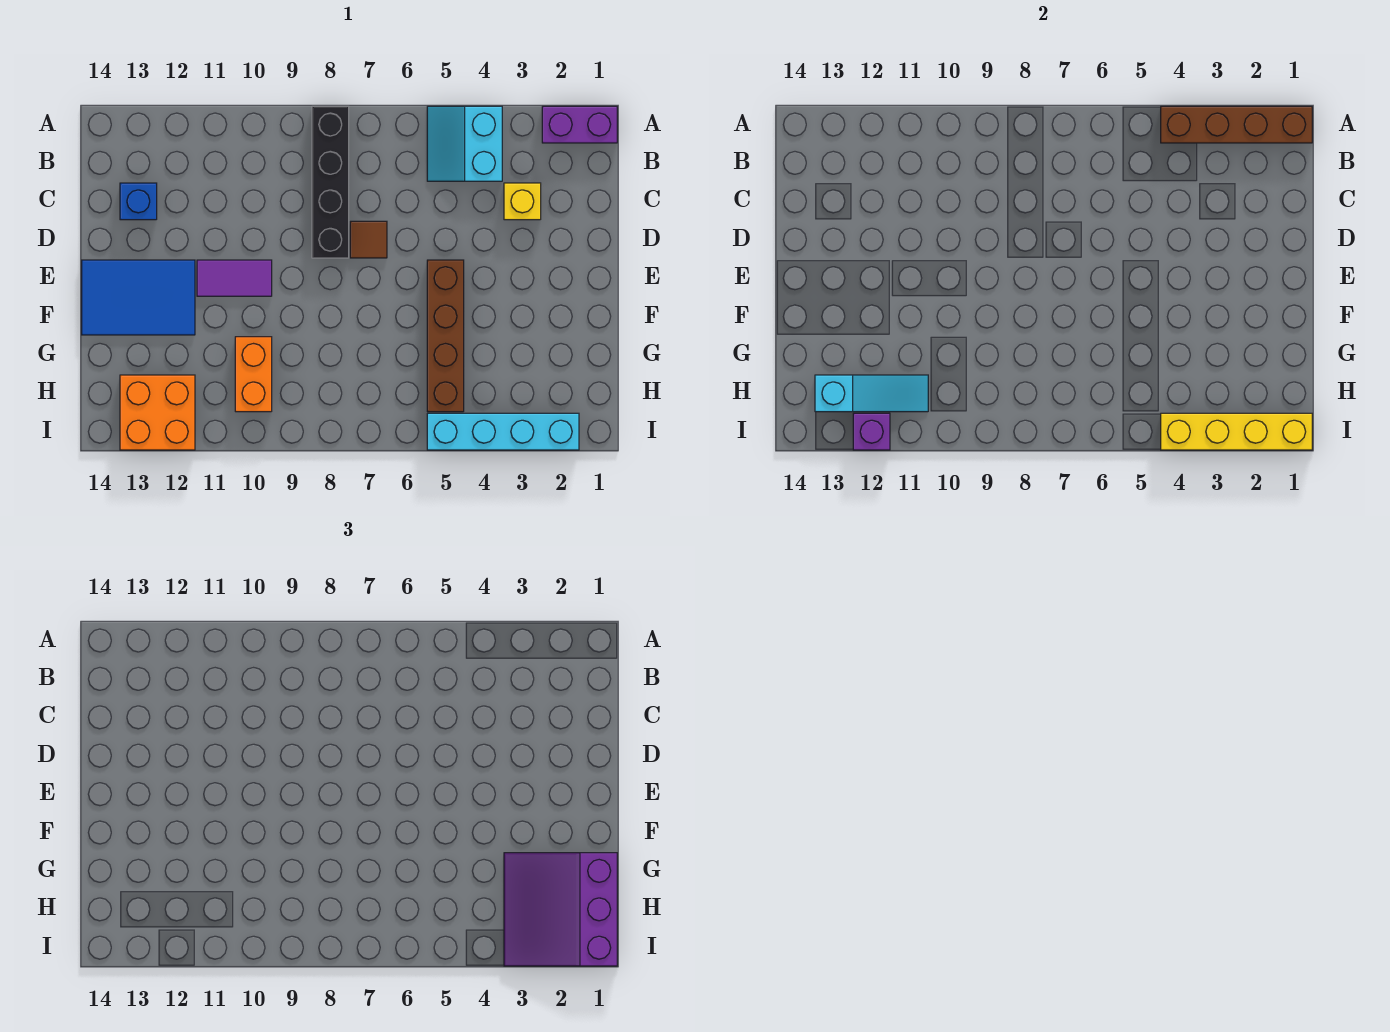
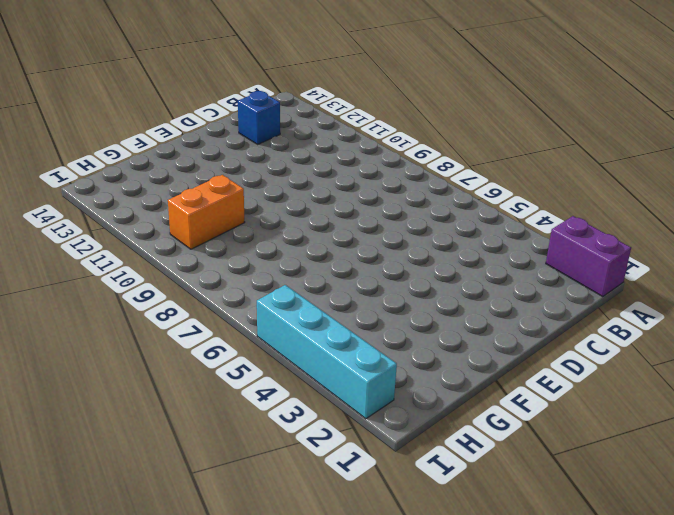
none -> cyan 2x2 slope [427,106,502,181]
none -> black 1x4 brick [312,106,349,258]
none -> yellow 1x1 brick [504,183,541,220]

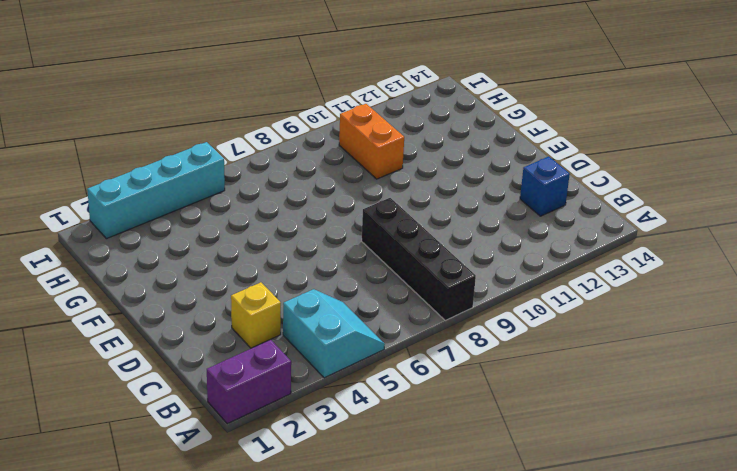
none -> brown 1x1 tile [350,221,387,258]
none -> brown 1x4 brick [427,260,464,412]
none -> purple 1x2 tile [197,260,272,296]

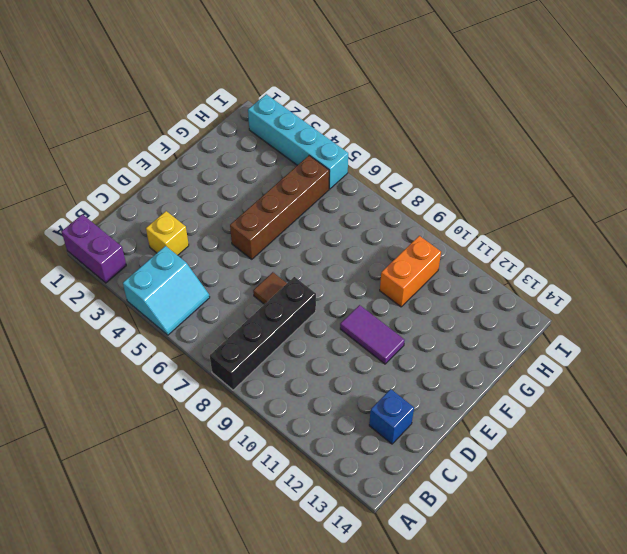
none -> blue 2x3 tile [82,260,195,335]
none -> orange 2x2 brick [120,375,195,450]
none -> brown 1x4 brick [1161,106,1312,143]

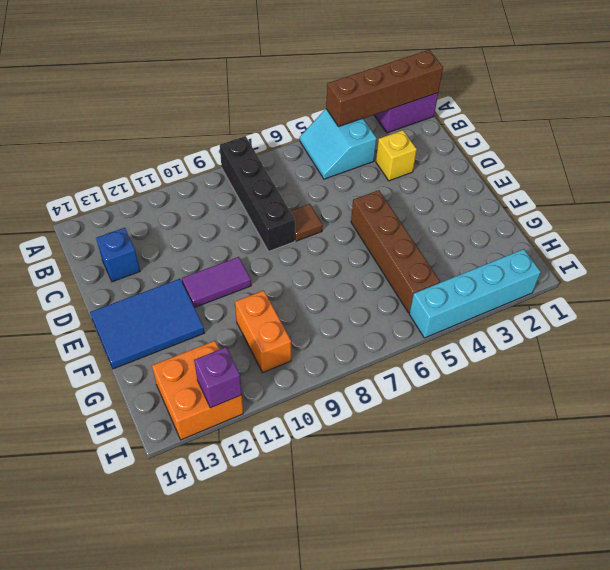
none -> cyan 1x3 slope [815,375,928,412]
none -> yellow 1x4 brick [1161,413,1312,450]
none -> purple 3x3 slope [504,853,617,966]

